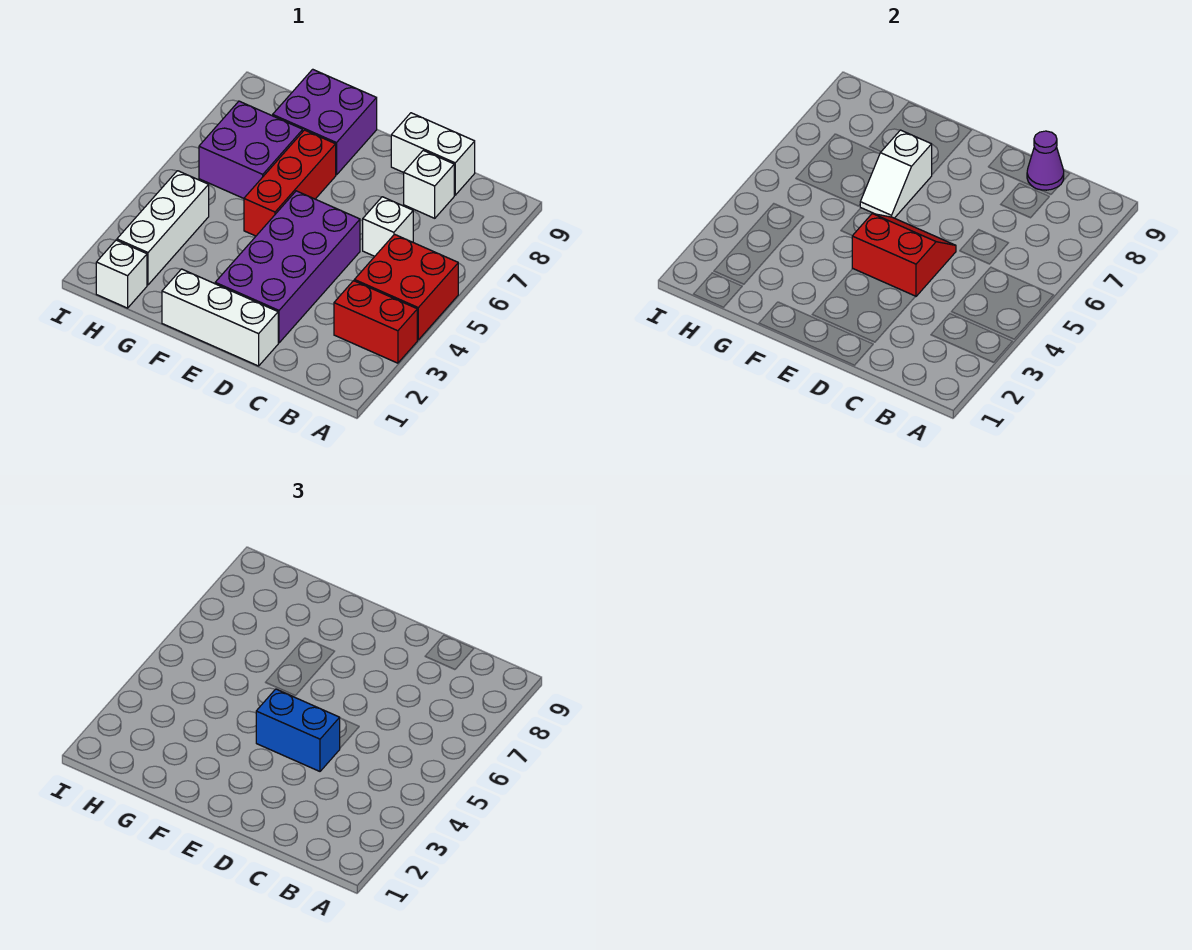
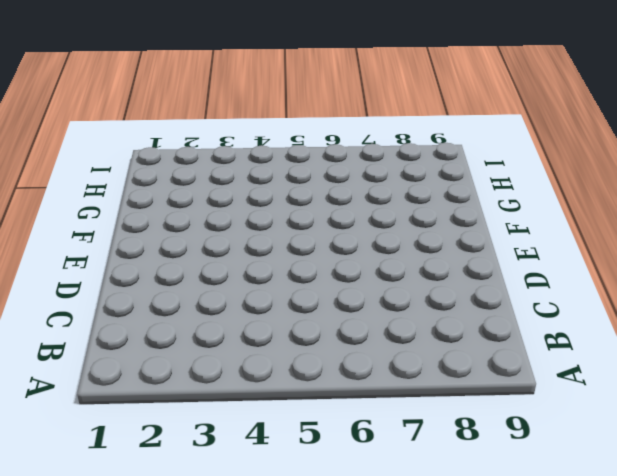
none -> red 1x2 brick [334,281,417,363]
none -> red 2x2 brick [354,234,458,340]
none -> white 1x1 brick [363,197,413,256]

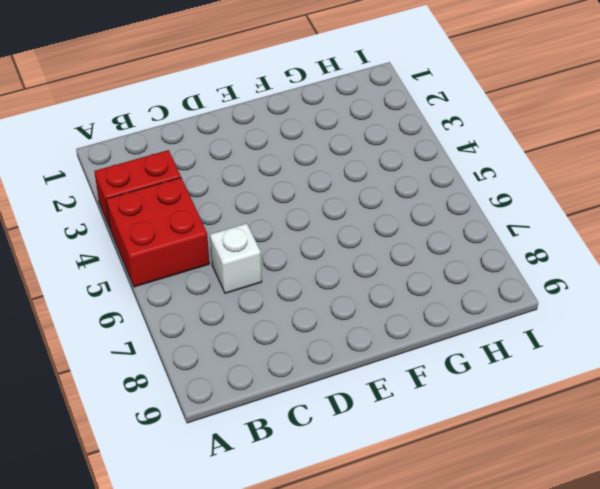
none -> white 1x1 brick [404,150,454,218]
none -> white 1x2 brick [391,113,475,195]
none -> white 1x3 brick [162,269,278,366]

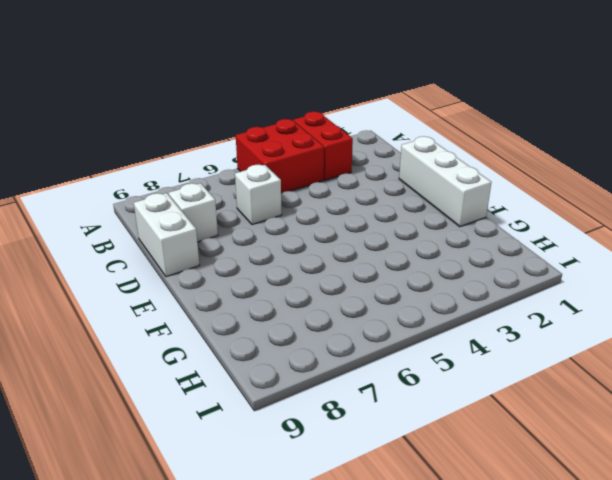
none -> purple 2x4 brick [215,191,360,343]
none -> red 1x3 brick [244,130,336,236]
none -> purple 2x2 brick [273,69,377,175]

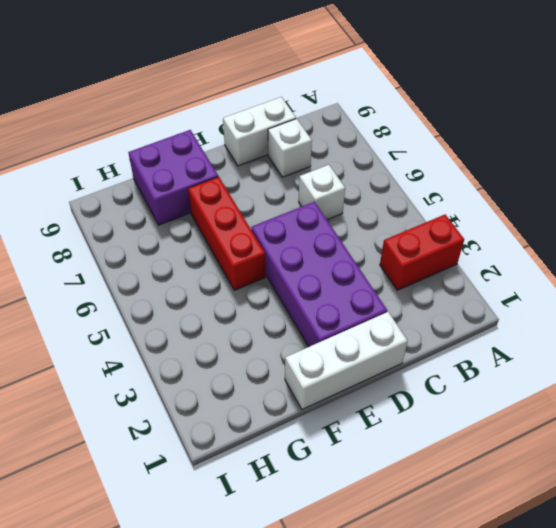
none -> red 2x2 brick [354,234,458,340]
none -> purple 2x2 brick [199,101,303,198]
none -> white 1x1 brick [96,240,147,308]

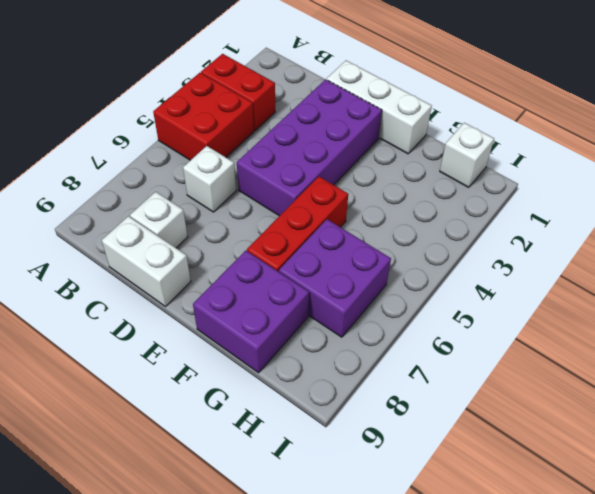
none -> white 1x3 brick [117,171,209,285]
none -> purple 1x1 cone [1027,131,1064,190]
none -> red 2x2 slope [852,214,956,297]

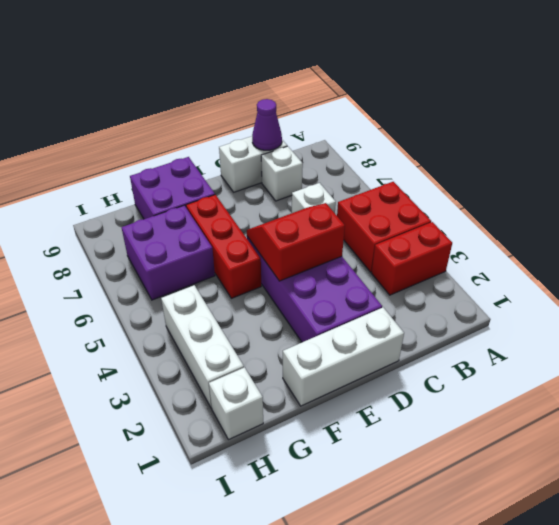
none -> white 1x2 slope [860,130,932,218]
none -> blue 1x2 brick [256,689,340,771]

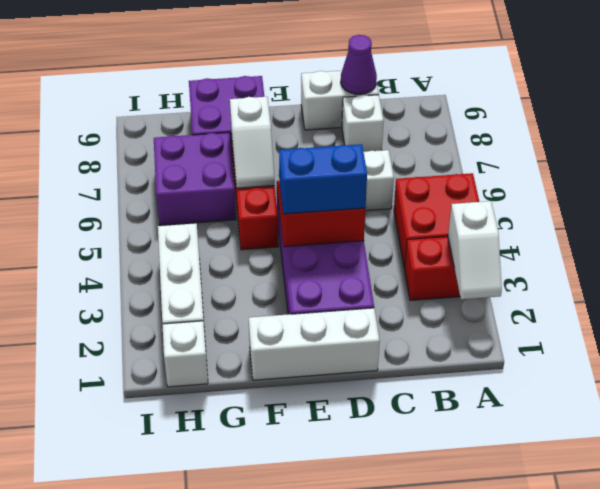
white 1x2 slope [448,201,502,299] -> none

